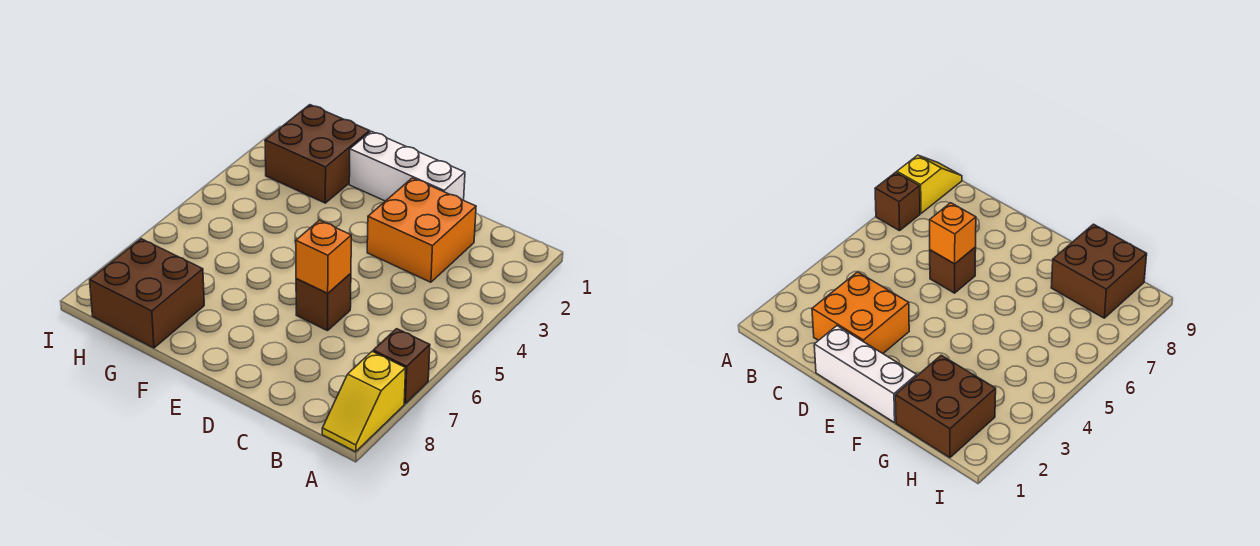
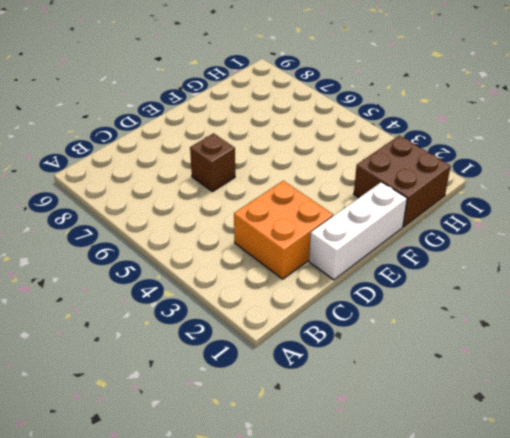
none -> brown 1x1 brick [373,329,430,403]
none -> yellow 1x2 slope [322,352,406,452]

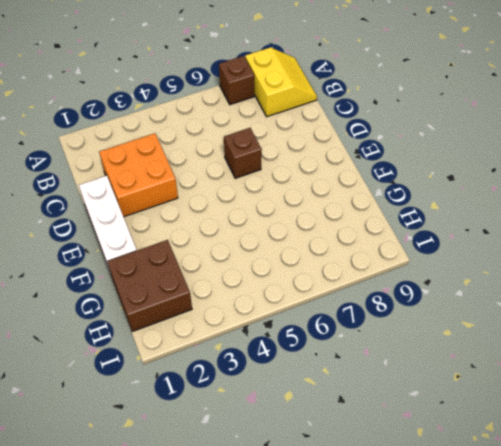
yellow 2x2 slope [245,47,317,117] -> yellow 1x2 slope [322,352,406,452]
none -> brown 2x2 brick [90,239,204,348]
none -> orange 1x1 brick [296,220,351,293]

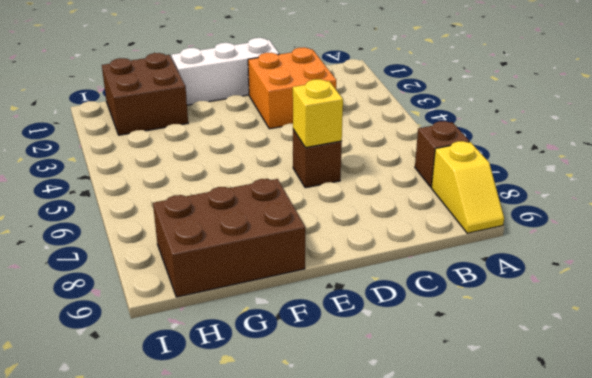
yellow 1x1 brick [293,79,343,148] -> orange 1x1 brick [296,220,351,293]
brown 2x3 brick [153,179,305,297] -> brown 2x2 brick [90,239,204,348]

